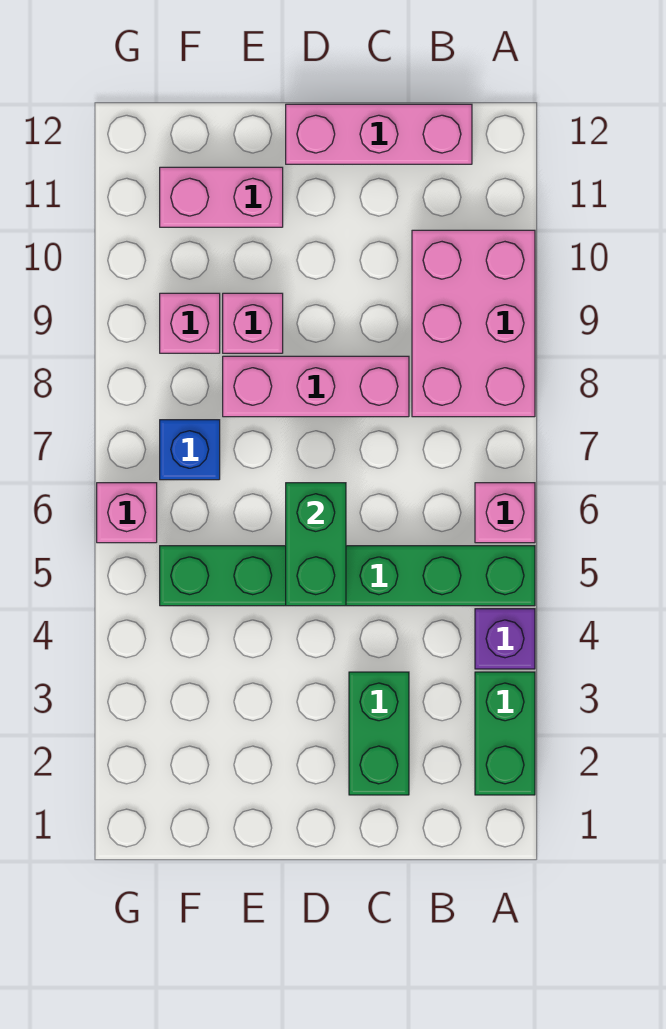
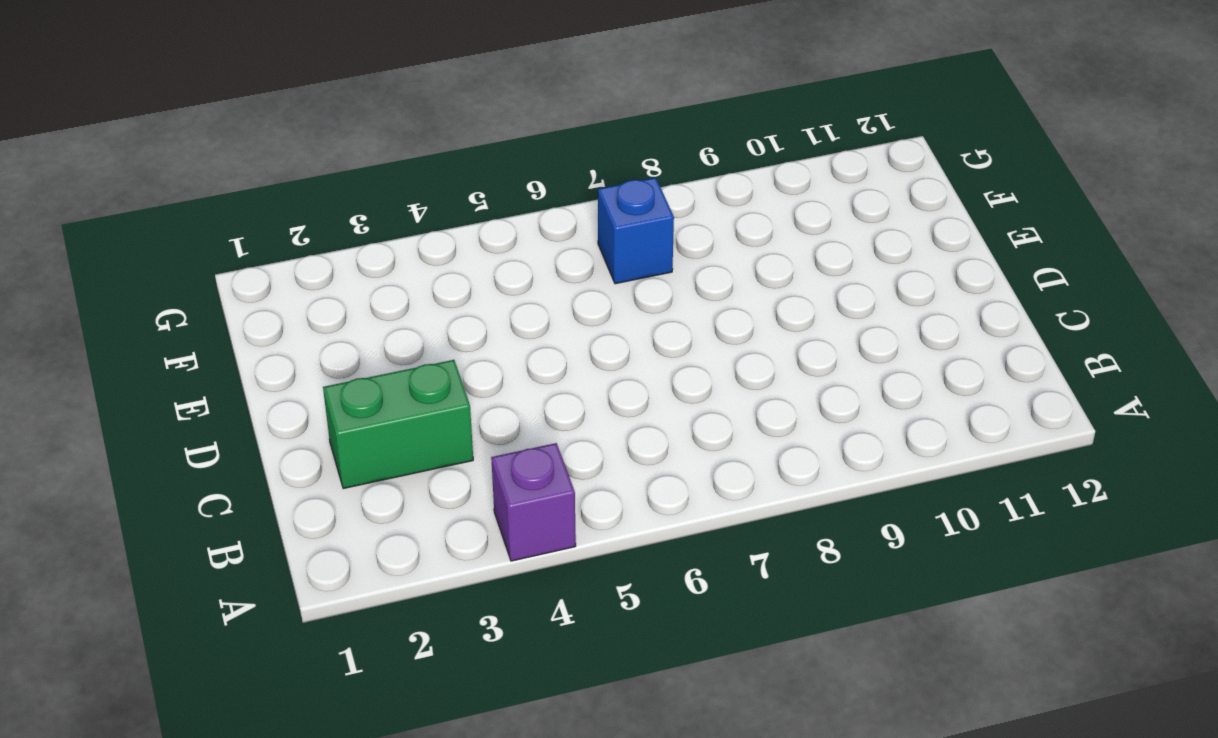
none -> green 1x2 brick [475,672,535,795]
none -> green 1x6 brick [160,546,535,606]
none -> pink 1x1 brick [475,483,535,543]

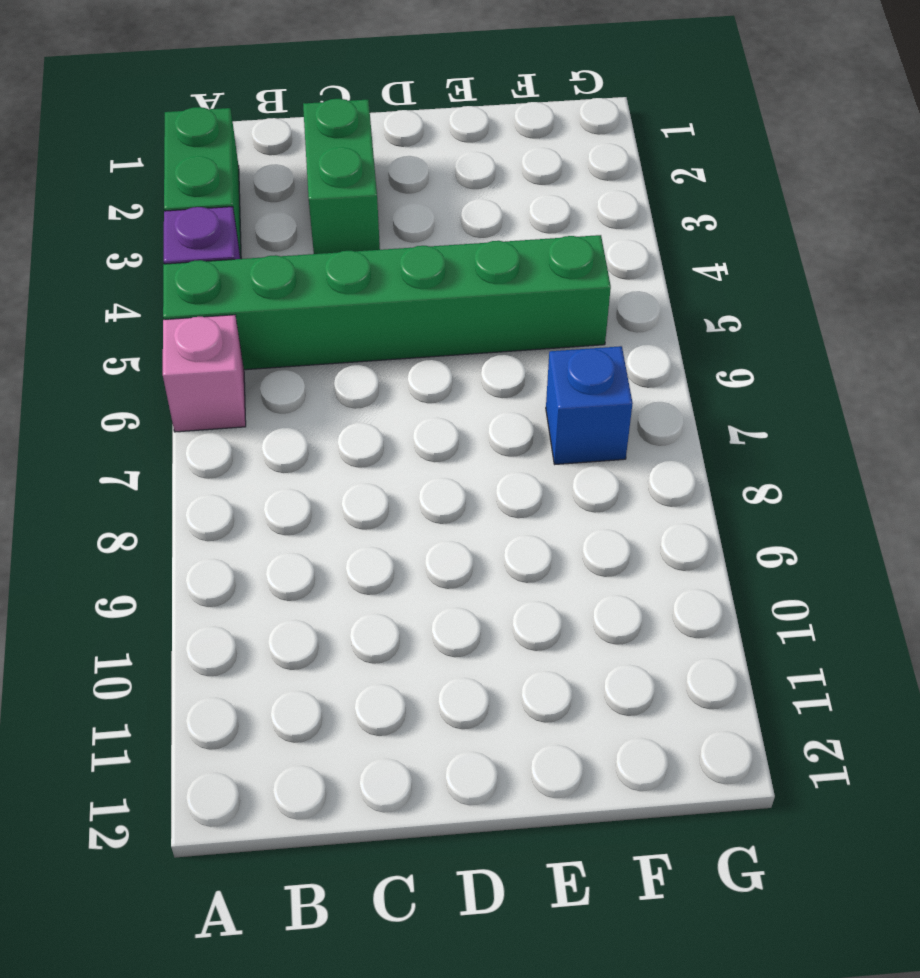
none -> pink 2x3 brick [412,230,535,417]
none -> pink 1x3 brick [286,104,472,164]
none -> pink 1x3 brick [223,356,409,417]

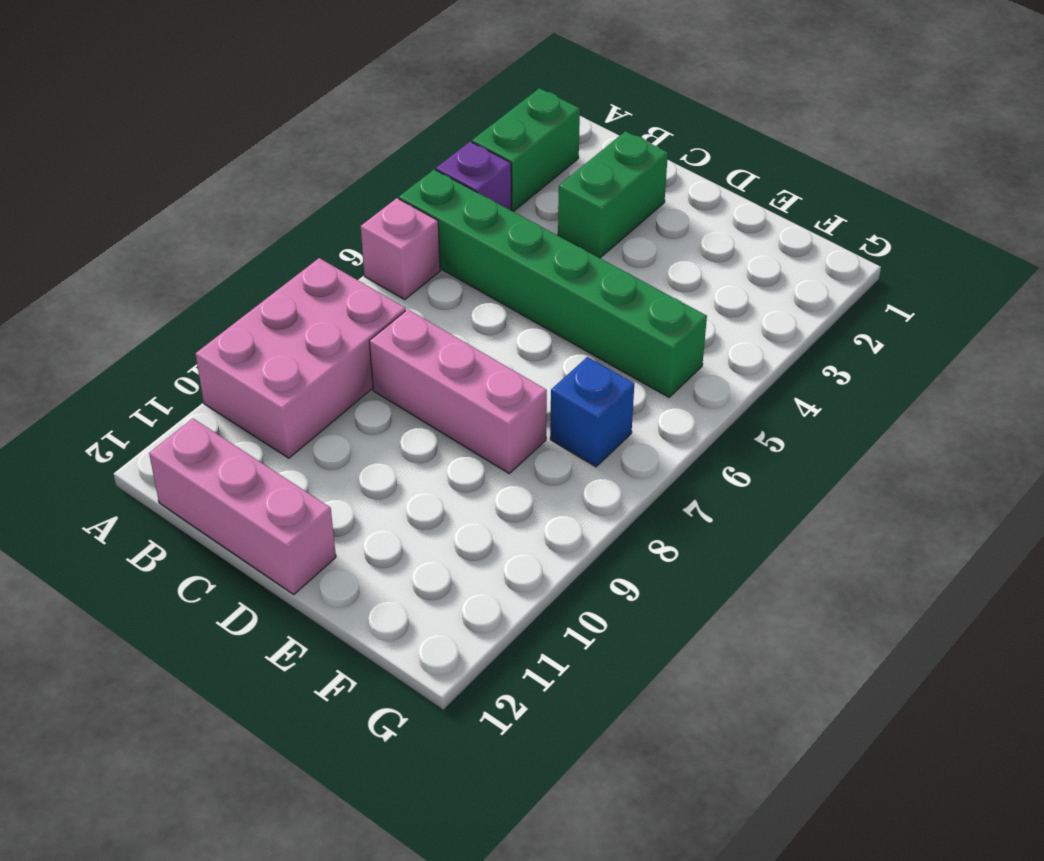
none -> pink 1x1 brick [223,293,283,353]
none -> pink 1x2 brick [160,167,283,227]
none -> pink 1x1 brick [160,293,220,353]

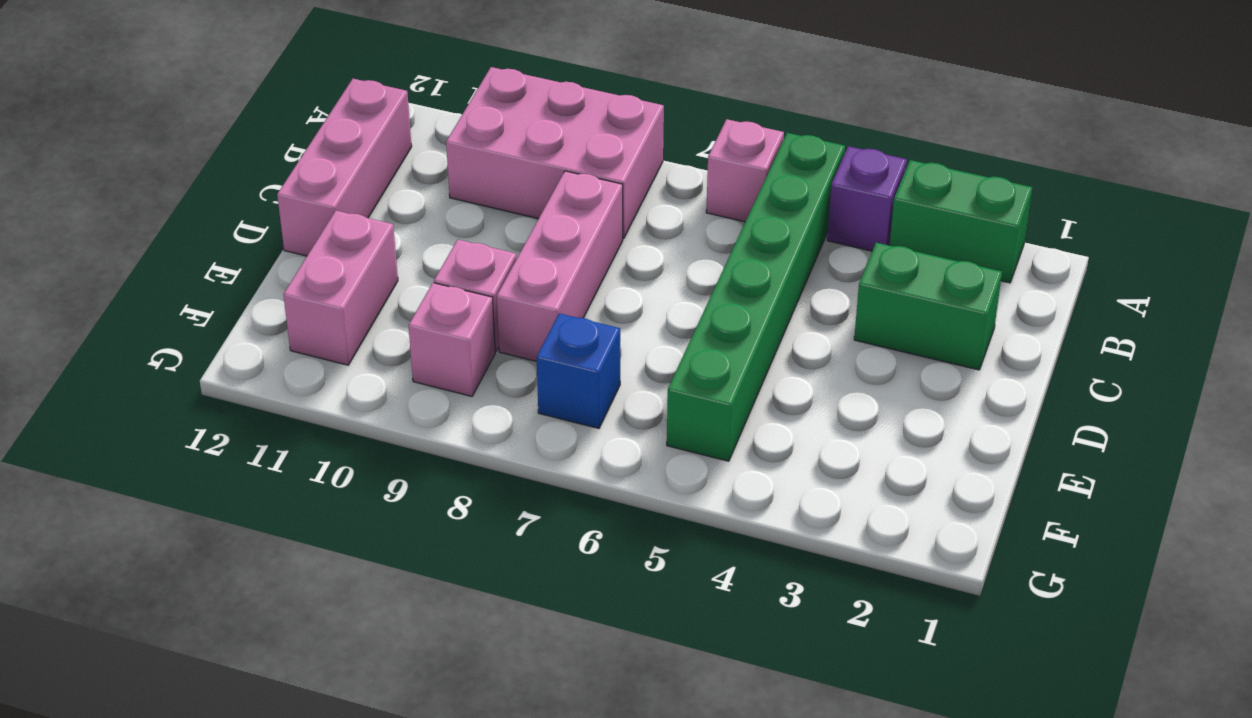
none -> pink 1x1 brick [97,483,157,543]
none -> green 1x2 brick [286,483,346,606]

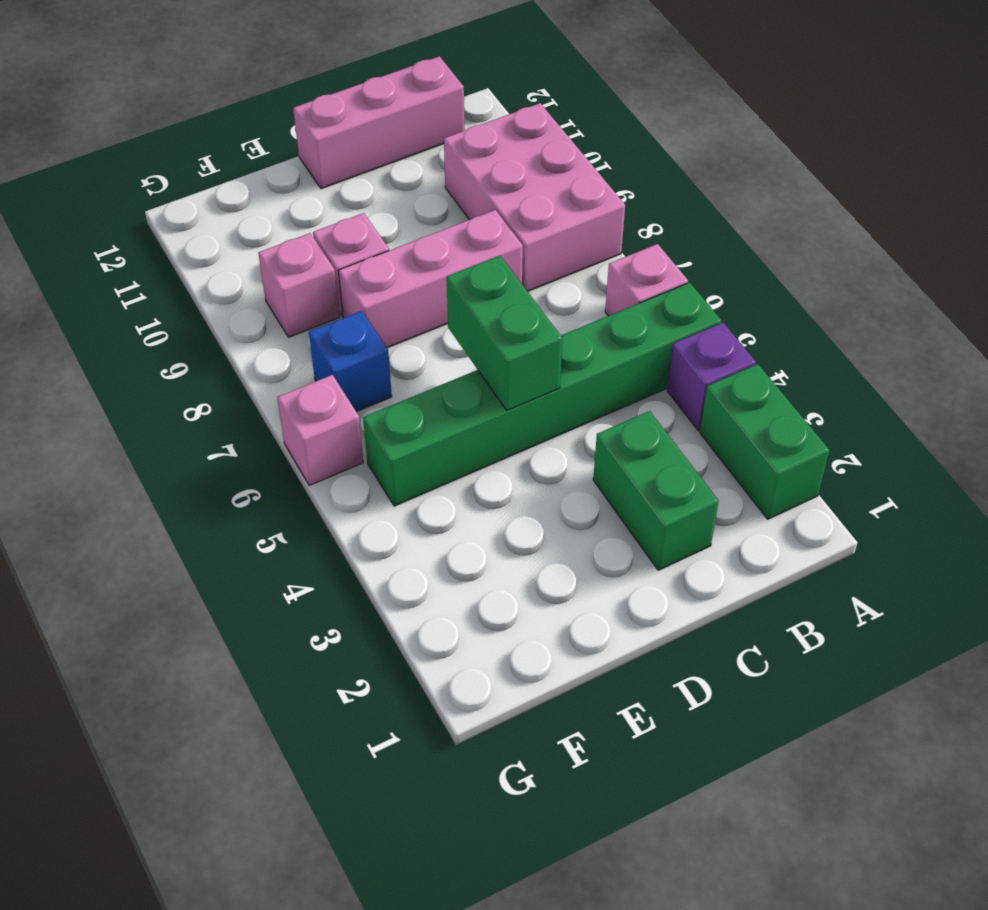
none -> pink 1x2 brick [160,167,283,227]

